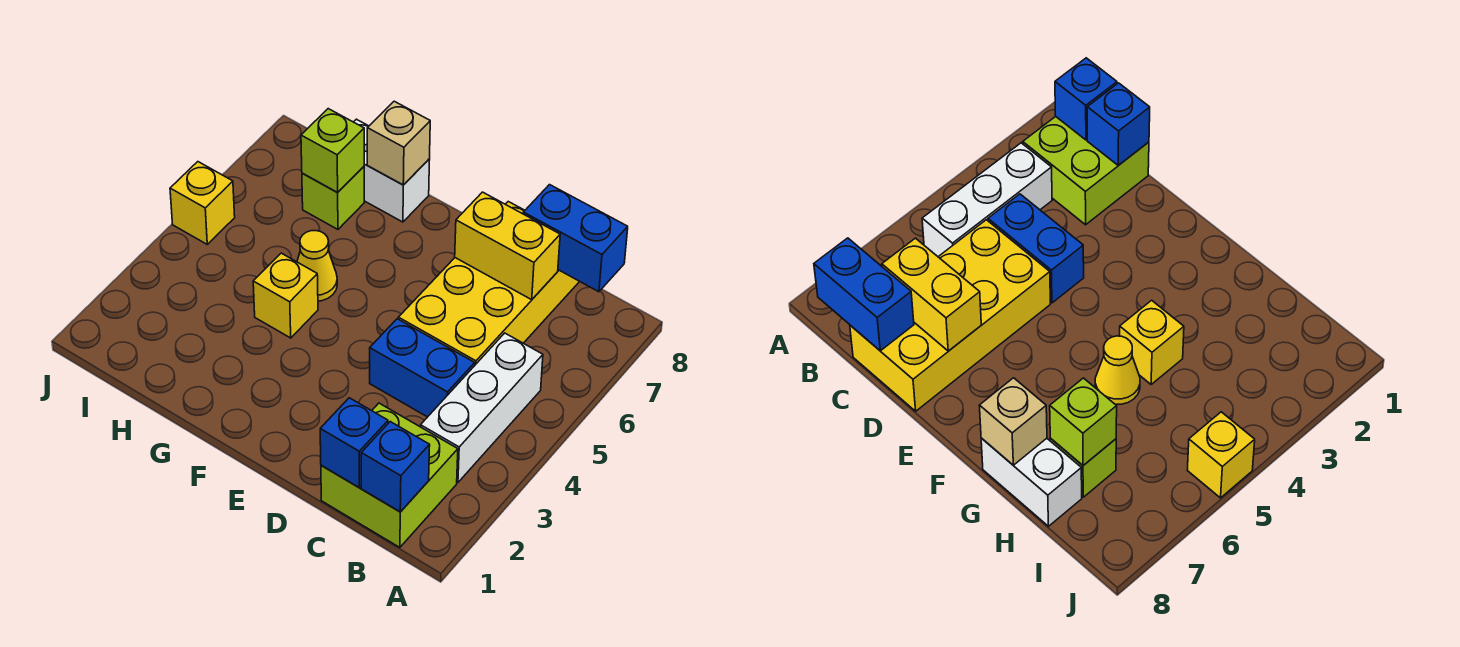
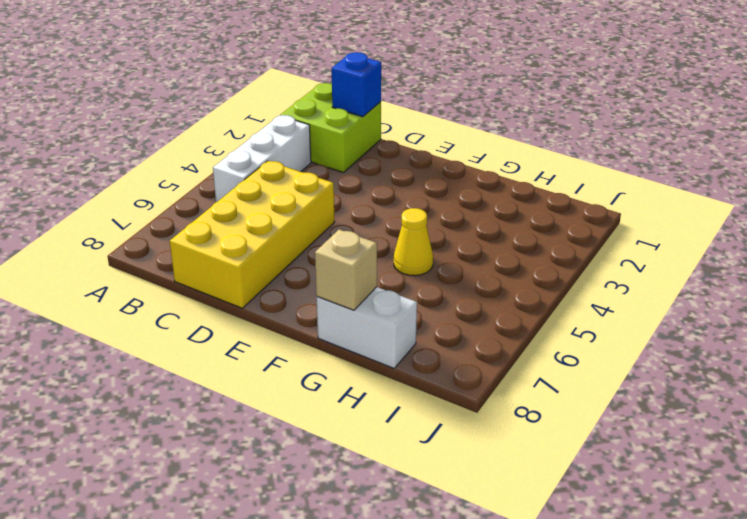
none -> blue 1x2 brick [370,319,475,417]
none -> yellow 1x1 brick [253,253,318,338]
none -> lime 1x1 brick [302,167,364,229]

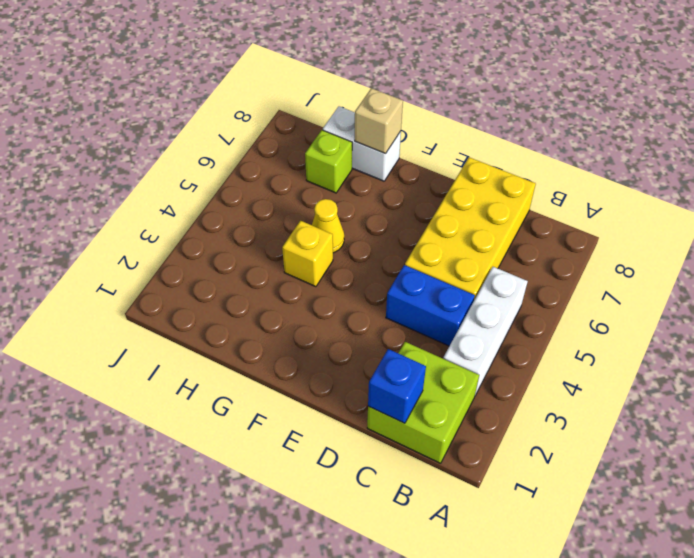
none -> yellow 1x1 brick [170,162,235,244]
none -> blue 1x1 brick [361,422,430,512]
none -> blue 1x2 brick [523,185,628,292]

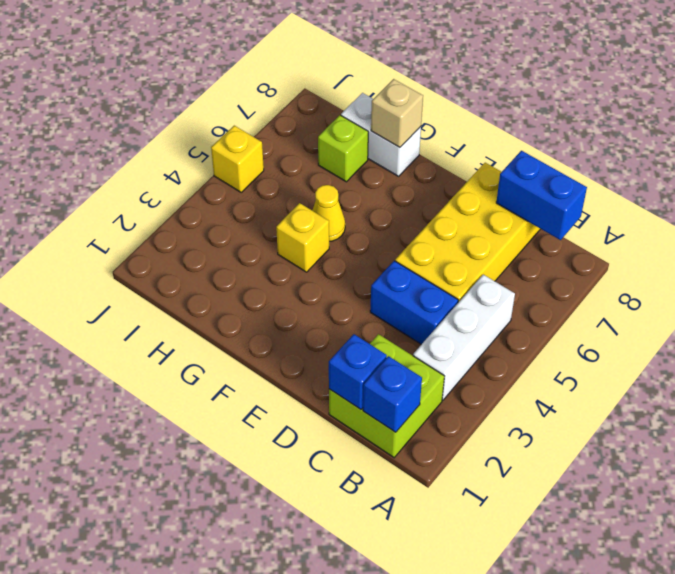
none -> yellow 1x2 brick [455,192,560,300]
none -> lime 1x1 brick [301,109,364,193]

